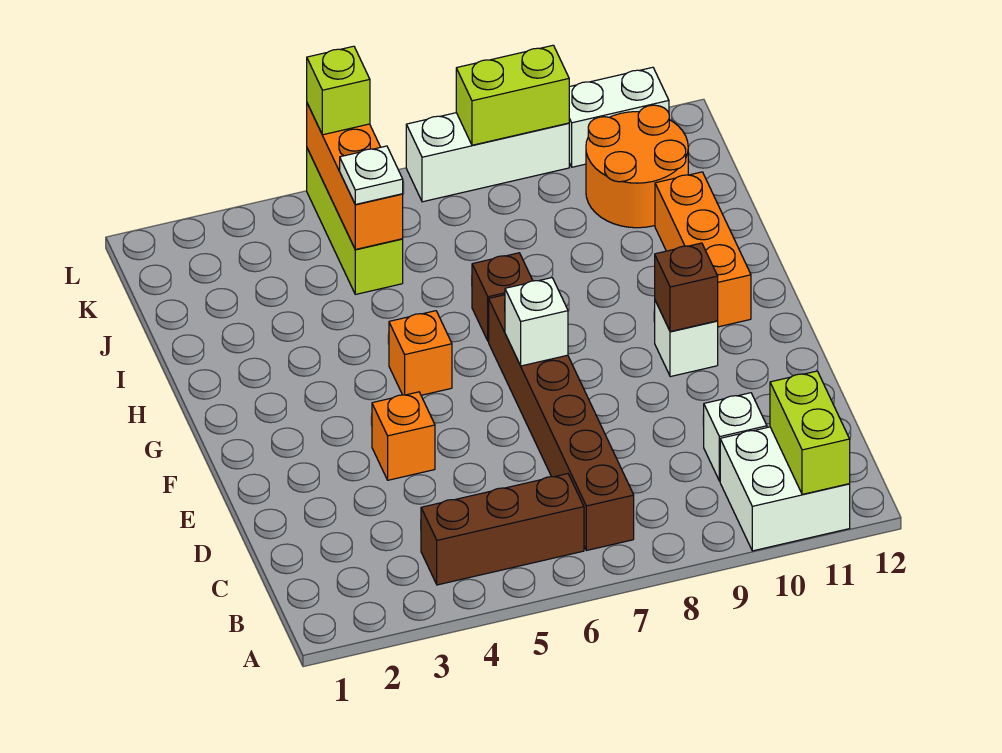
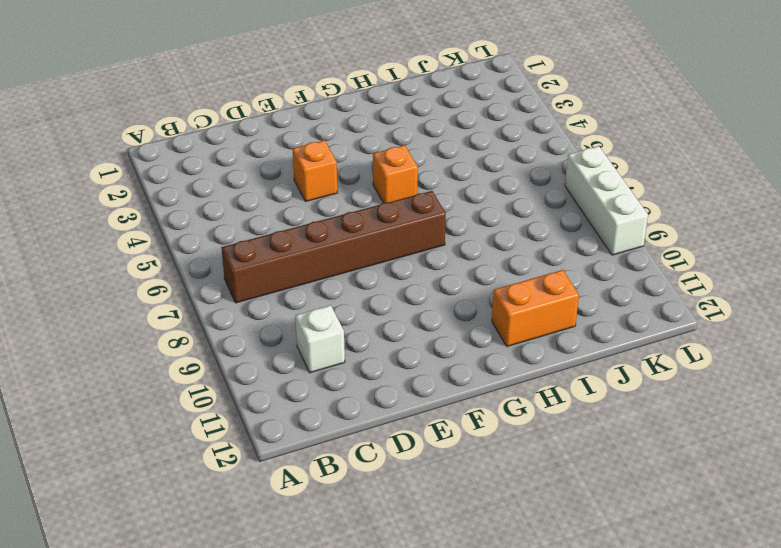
orange 1x2 brick [492,270,579,346] -> orange 1x3 brick [655,172,751,327]
none -> white 2x2 brick [720,427,850,551]
none -> brown 1x3 brick [421,474,584,585]
none -> white 1x1 brick [655,301,718,377]

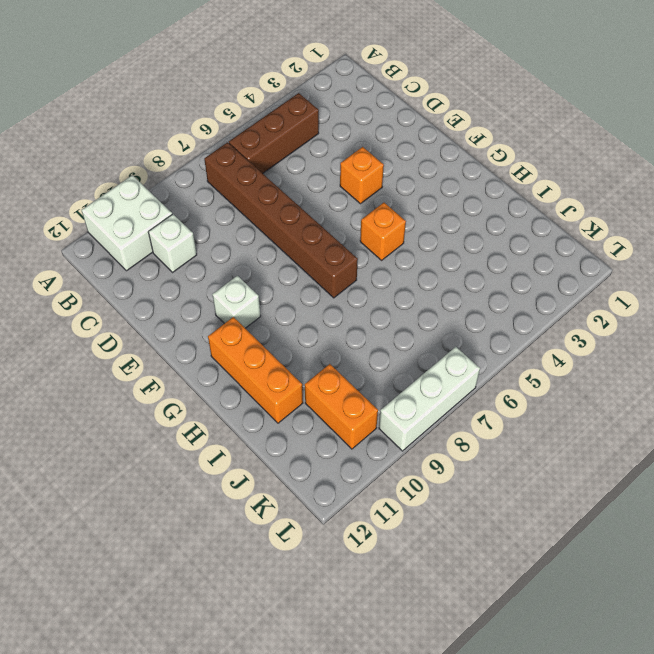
orange 1x2 brick [305,364,378,449] -> orange 2x2 round brick [586,105,688,228]
none -> brown 1x1 brick [472,253,533,341]
none -> lime 1x3 brick [307,149,403,294]
none -> white 1x2 brick [569,67,669,167]

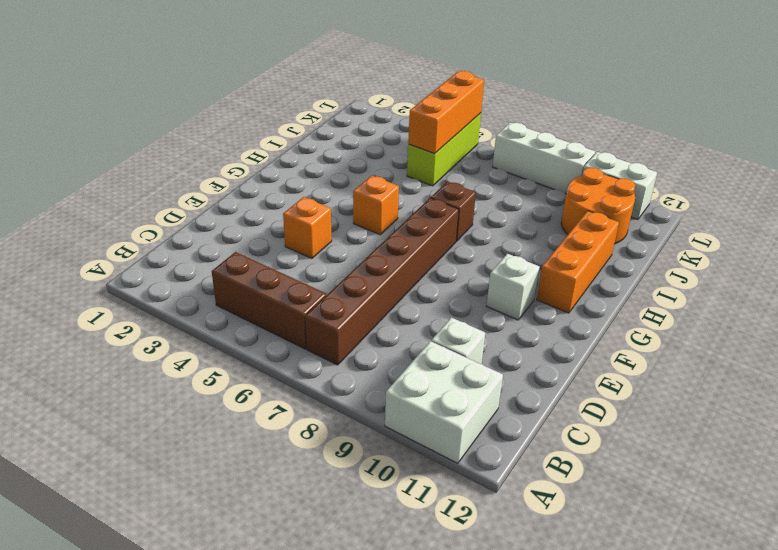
none -> lime 1x2 brick [770,371,850,494]
none -> white 1x1 brick [505,278,568,366]
none -> brown 1x1 brick [655,243,718,332]

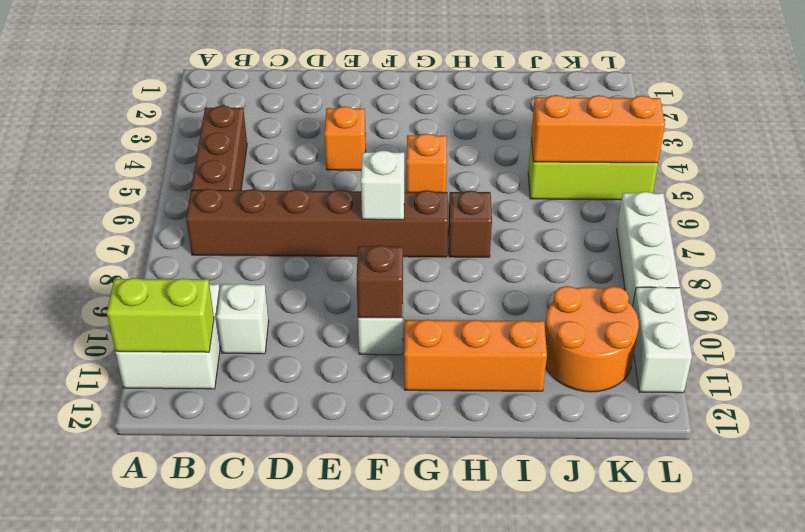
none -> lime 1x2 brick [456,45,569,145]
none -> white 1x1 plate [340,146,403,204]
none -> lime 1x1 brick [307,46,370,135]

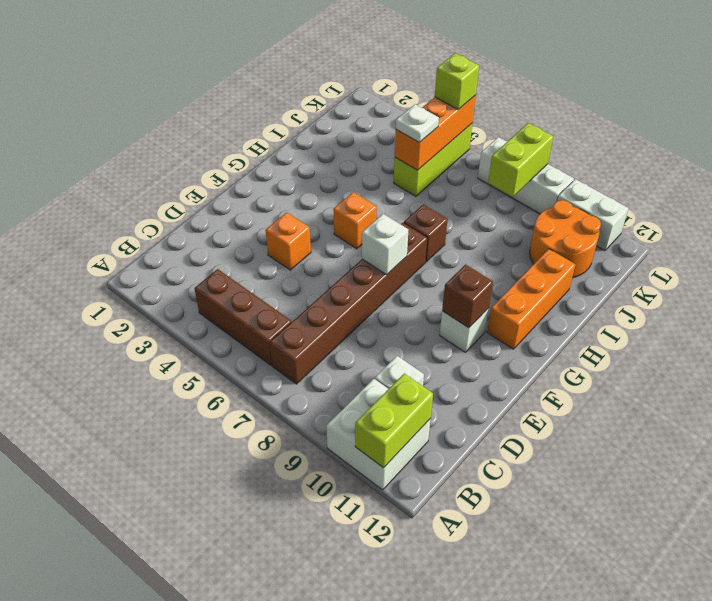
lime 1x2 brick [488,123,553,197] -> lime 1x2 brick turned to [456,45,569,145]

